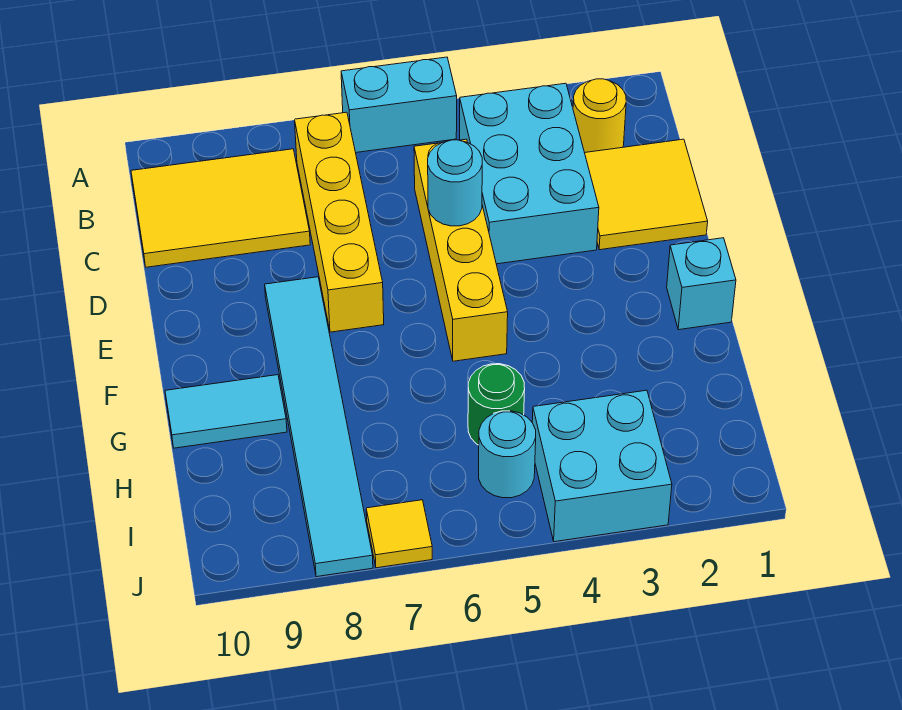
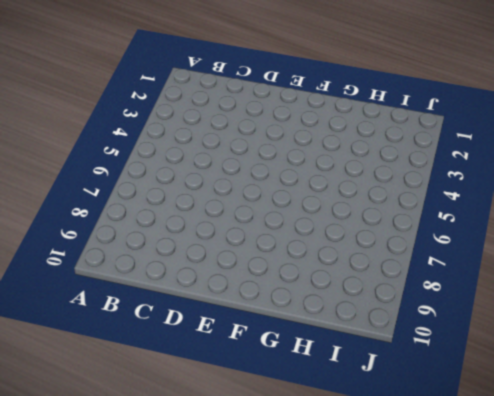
none -> cyan 1x2 brick [341,57,457,152]
none -> yellow 1x1 round brick [573,79,626,153]
none -> cyan 2x3 brick [460,83,599,264]

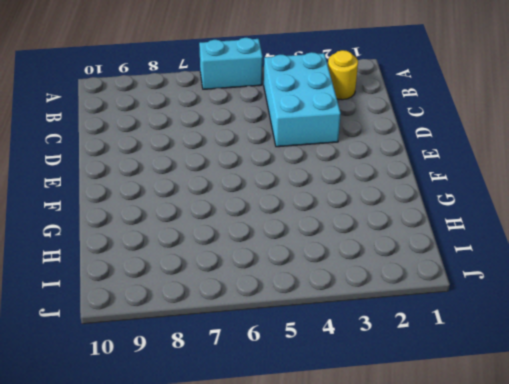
none -> yellow 1x4 brick [295,112,384,332]
none -> yellow 2x3 tile [131,149,310,267]
none -> yellow 2x2 tile [585,139,708,250]

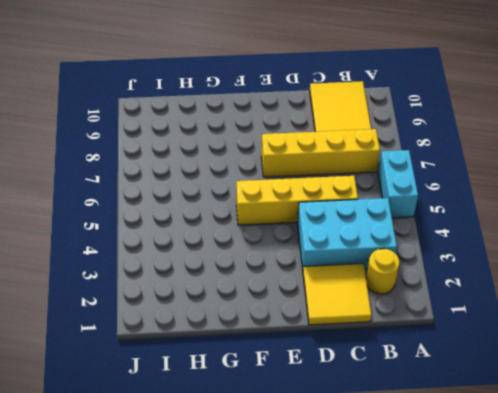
none -> cyan 1x6 tile [265,277,373,577]
none -> cyan 1x1 brick [667,238,736,330]
none -> cyan 1x2 tile [165,375,287,448]

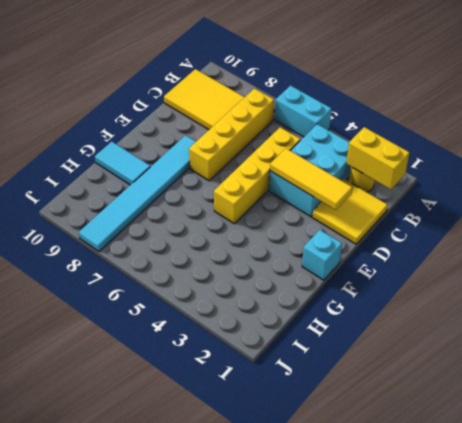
yellow 1x2 brick [346,127,409,189] -> none
yellow 1x3 tile [270,148,352,210] -> none
none -> green 1x1 round brick [468,364,525,445]
none -> cyan 2x2 brick [532,390,672,542]
none -> cyan 1x1 round brick [479,411,536,498]

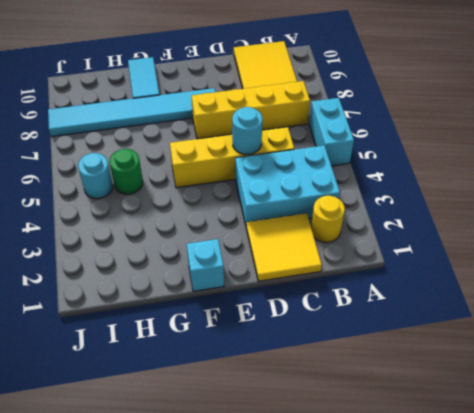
none -> cyan 2x2 brick [532,390,672,542]
none -> yellow 1x1 tile [366,500,432,568]

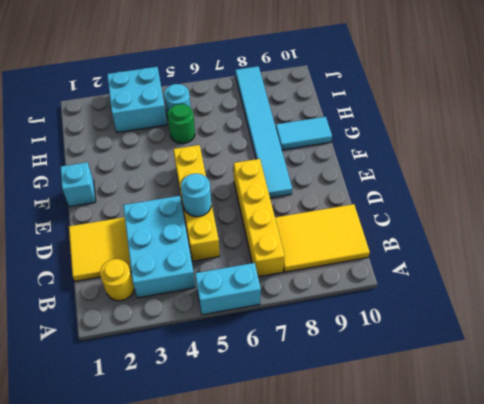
none -> yellow 1x1 tile [366,500,432,568]

